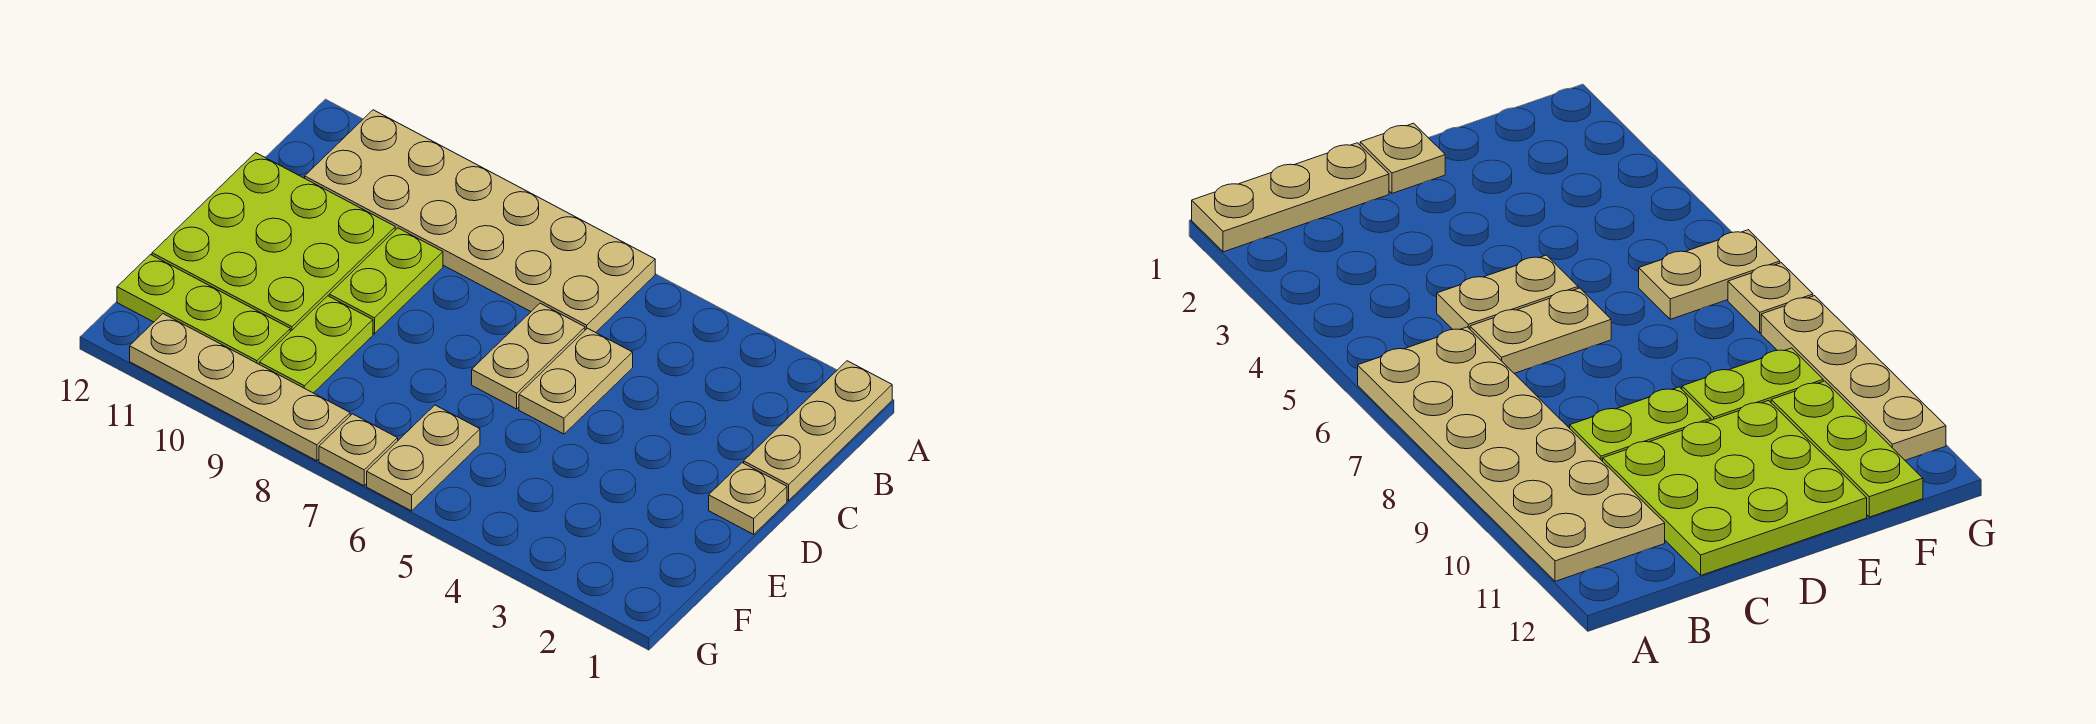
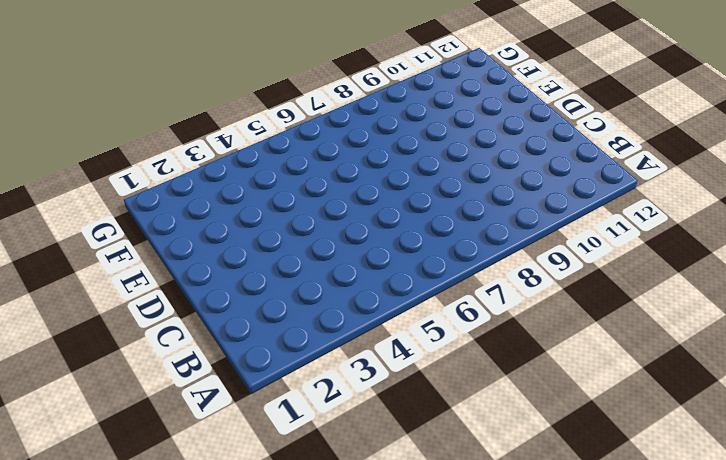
none -> tan 1x3 plate [744,361,892,500]
none -> tan 2x6 plate [305,110,655,332]
none -> tan 1x2 plate [519,328,633,434]

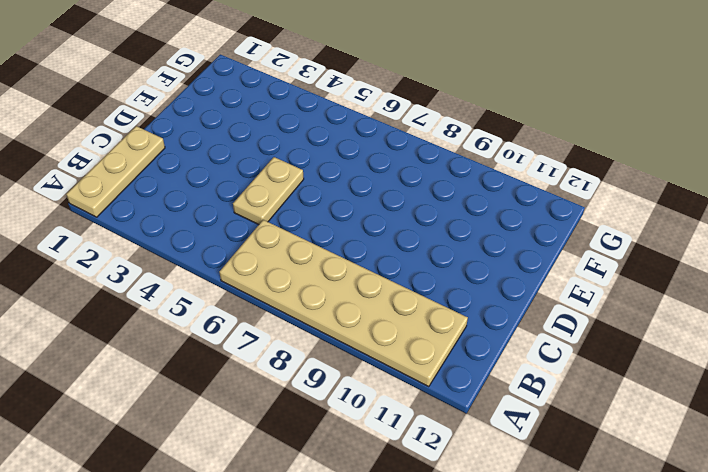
none -> tan 1x2 plate [472,303,585,409]
none -> lime 1x2 plate [329,228,443,334]
none -> lime 3x3 plate [152,153,395,332]

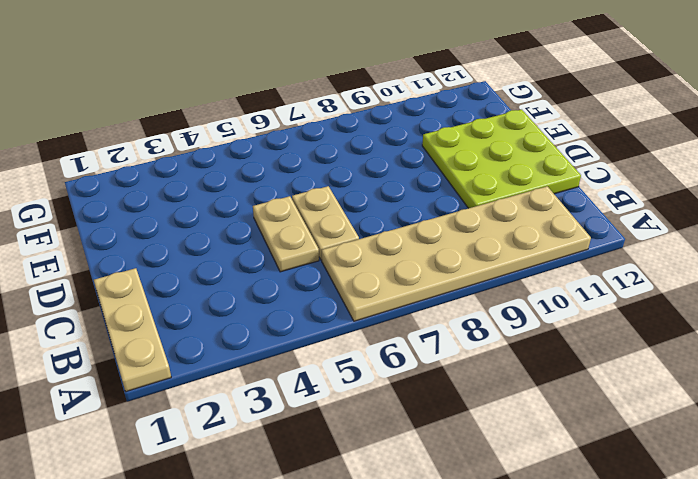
none -> lime 1x2 plate [329,228,443,334]
none -> tan 1x1 plate [709,463,787,534]
none -> lime 1x2 plate [259,296,373,393]

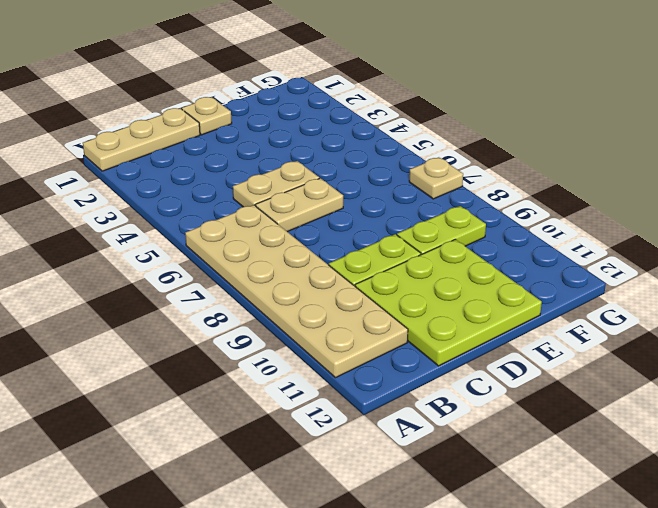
none -> tan 1x2 plate [367,405,480,511]
none -> lime 1x3 plate [117,255,290,364]
none -> tan 1x4 plate [130,314,350,461]

